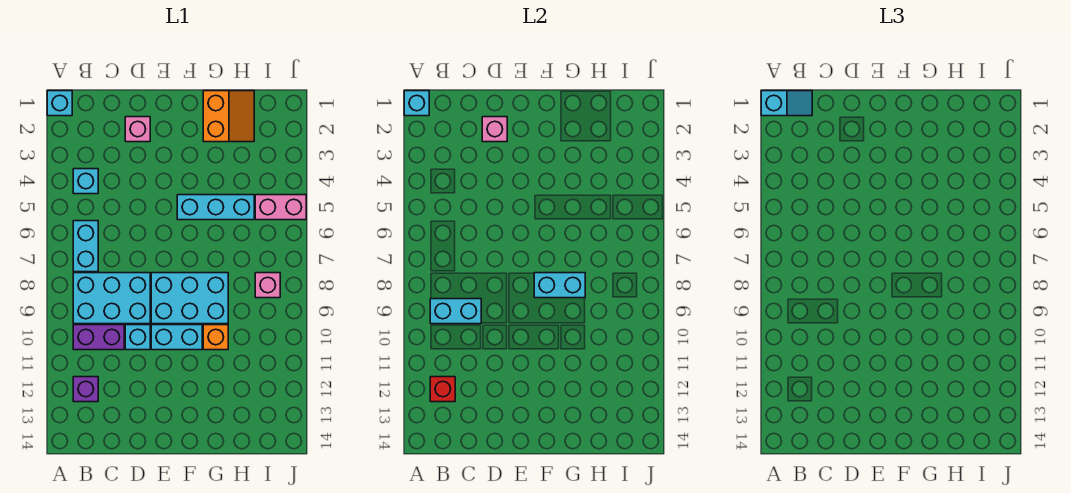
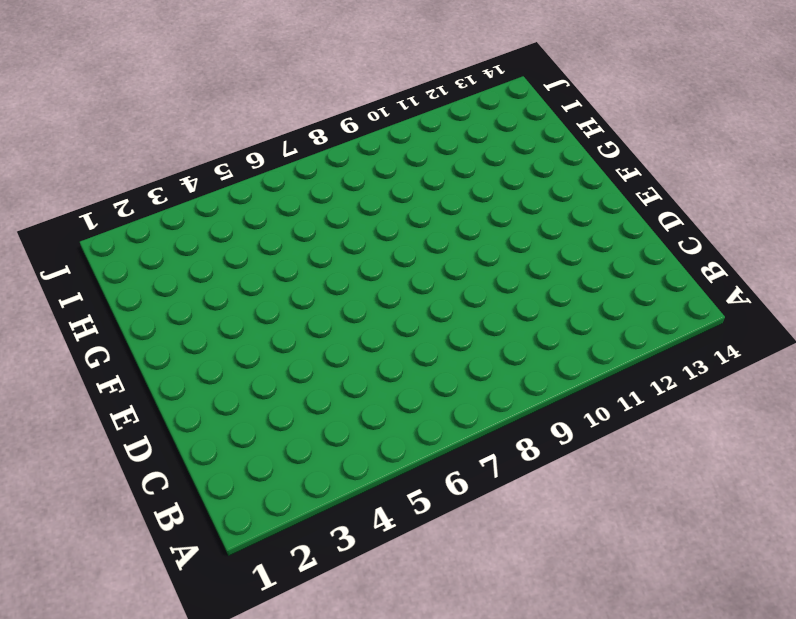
none -> cyan 1x1 brick [47,91,72,116]
none -> cyan 1x1 brick [73,169,98,194]
none -> cyan 1x2 brick [73,221,98,272]

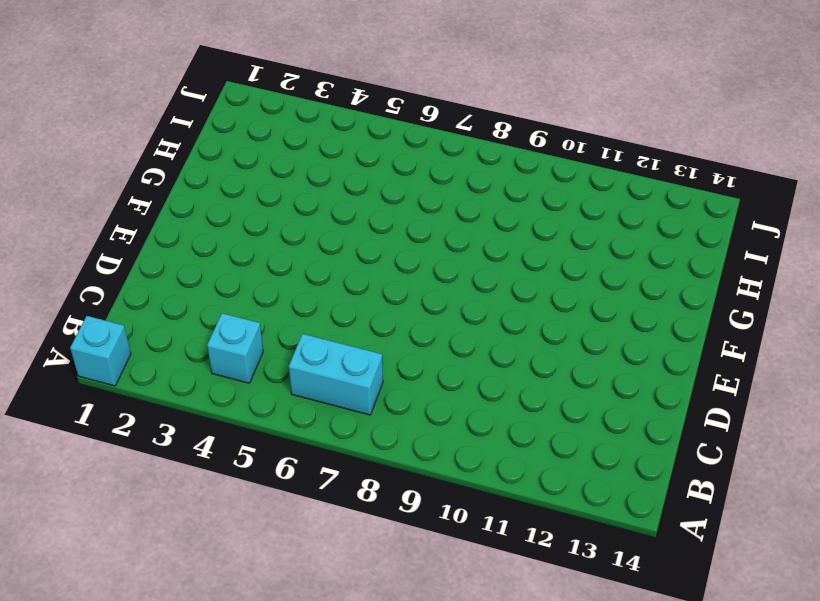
none -> cyan 2x3 brick [73,273,150,324]
none -> purple 1x2 brick [73,325,124,350]
none -> purple 1x1 brick [73,377,98,402]

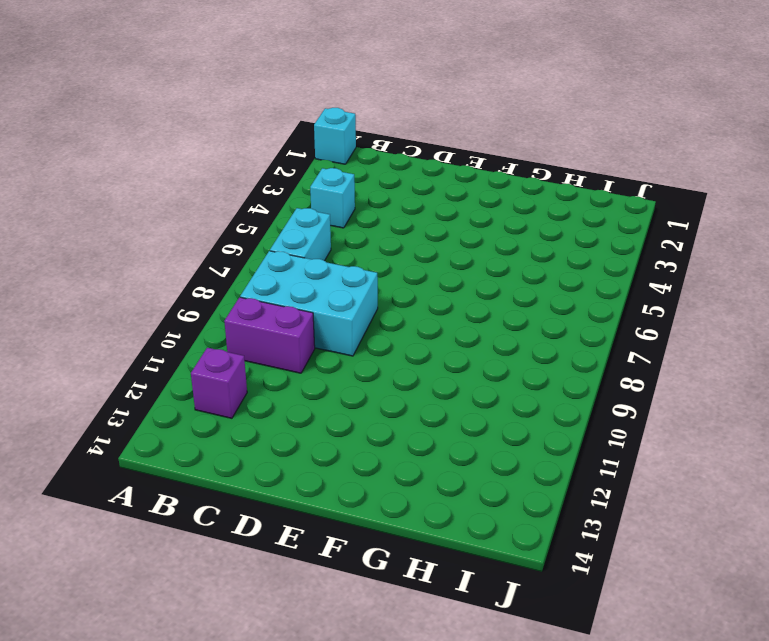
none -> pink 1x1 brick [125,117,150,142]
none -> cyan 1x1 brick [125,325,150,350]
none -> cyan 2x3 brick [151,273,228,324]

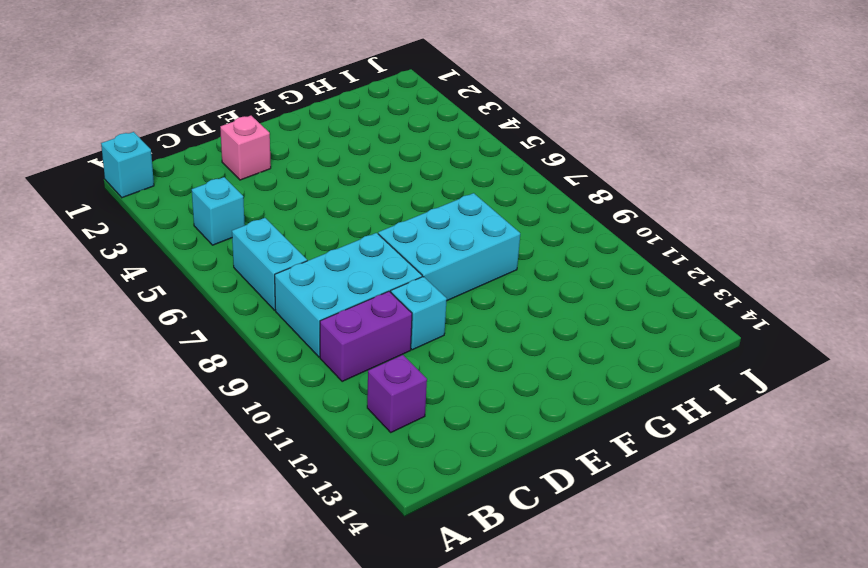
none -> cyan 1x2 brick [151,325,202,350]
none -> cyan 1x3 brick [177,195,254,220]
none -> orange 2x2 slope [203,91,254,142]

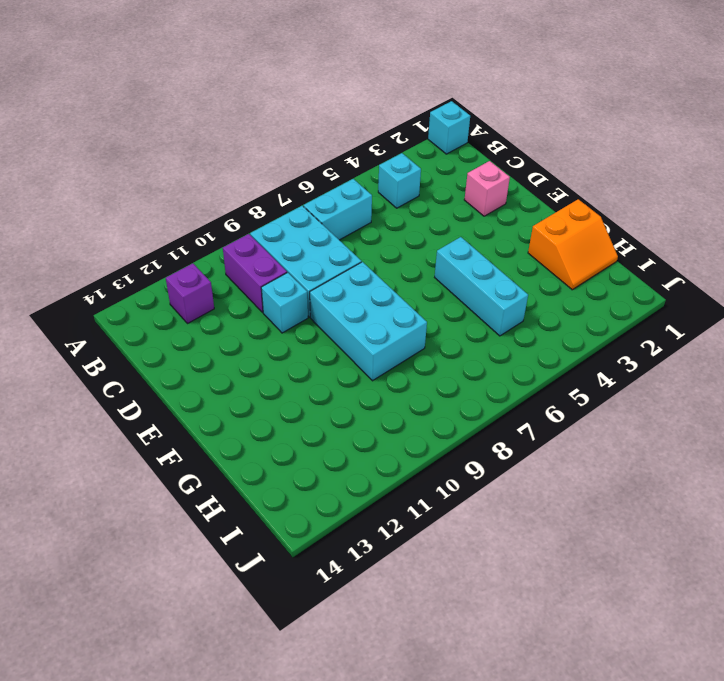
none -> cyan 1x2 brick [151,325,202,350]
none -> orange 1x1 brick [203,325,228,350]
none -> pink 1x2 brick [255,195,306,220]

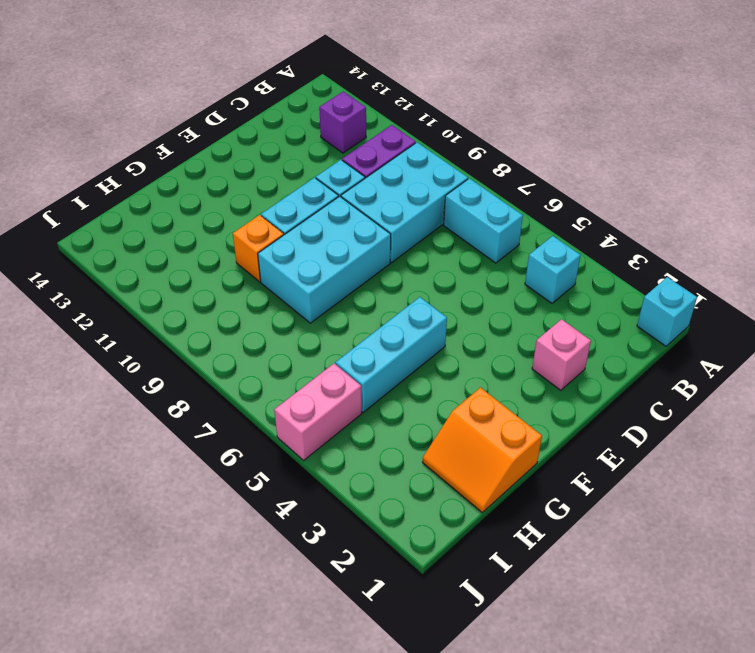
none -> pink 1x1 brick [255,273,280,298]
none -> cyan 1x1 brick [404,91,429,116]
none -> cyan 1x2 brick [430,299,481,324]

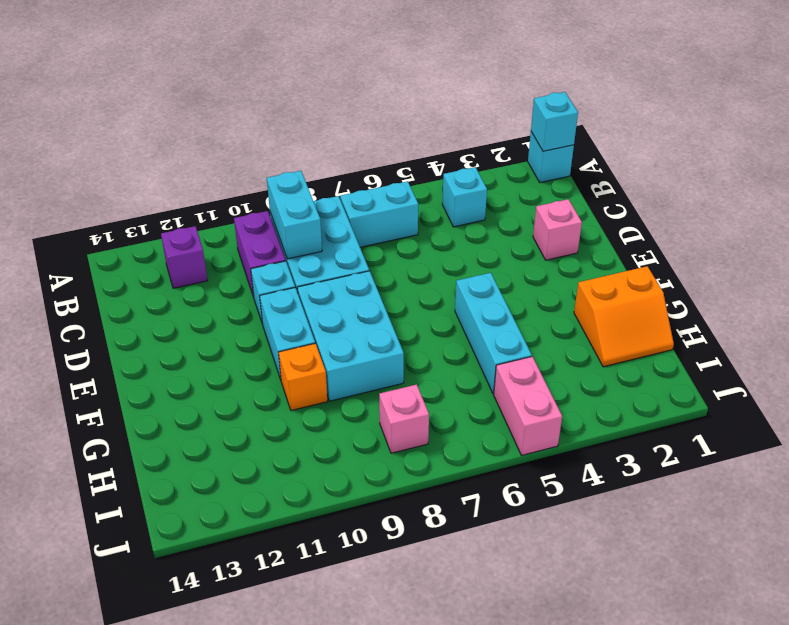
none -> red 1x1 brick [430,377,455,402]
none -> pink 1x1 brick [482,117,507,142]
none -> cyan 1x2 brick [534,273,585,298]

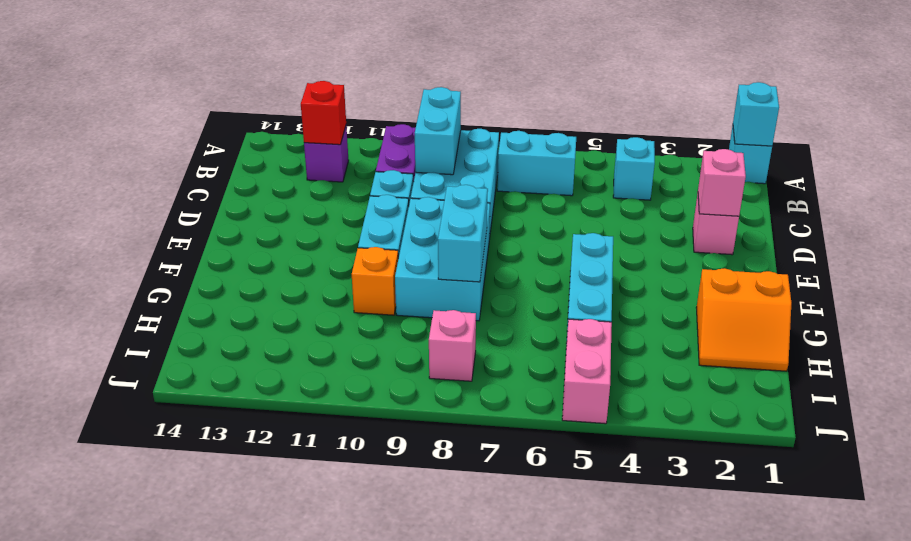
none -> cyan 1x2 slope [761,91,812,116]

